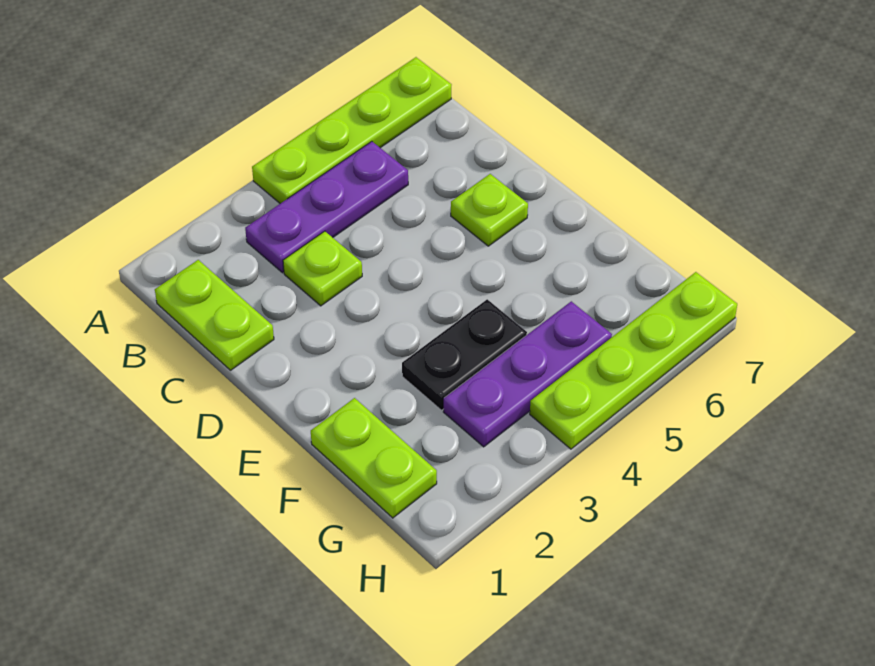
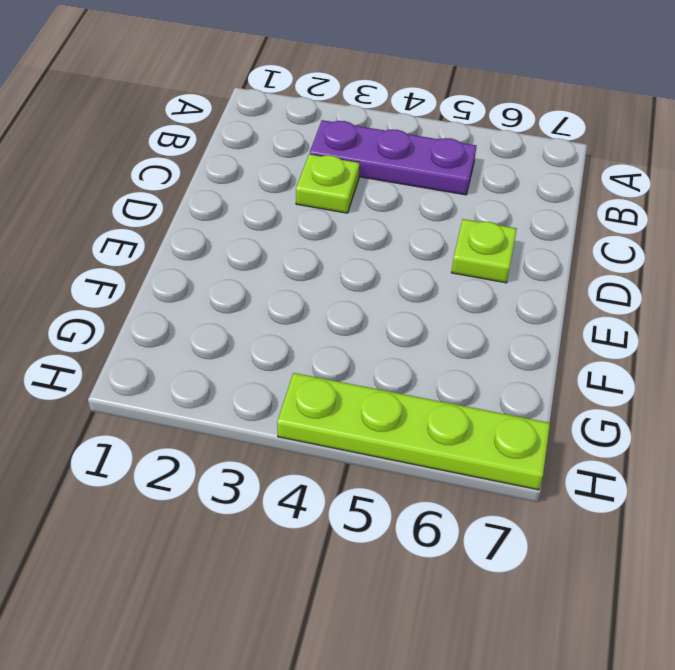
none -> lime 1x4 plate [252,57,451,204]
none -> lime 1x2 plate [155,260,274,370]

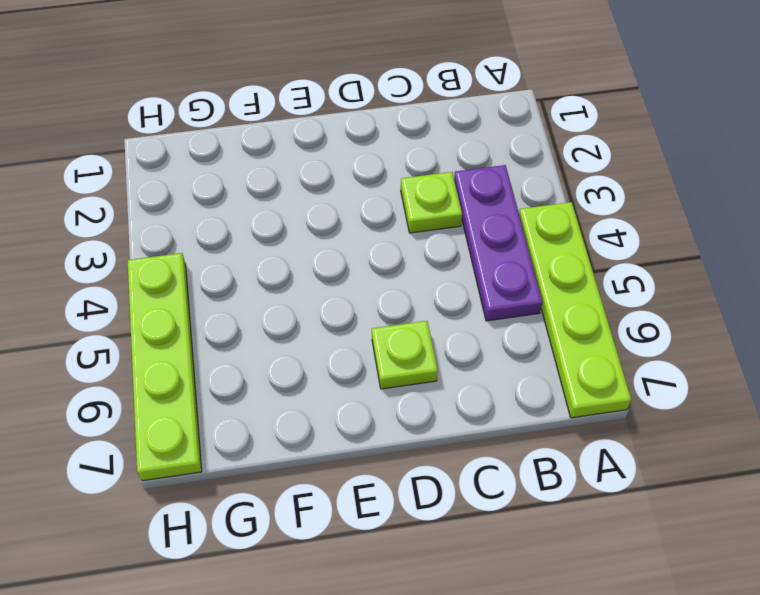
none -> lime 1x2 plate [155,260,274,370]
none -> lime 1x2 plate [311,398,437,518]

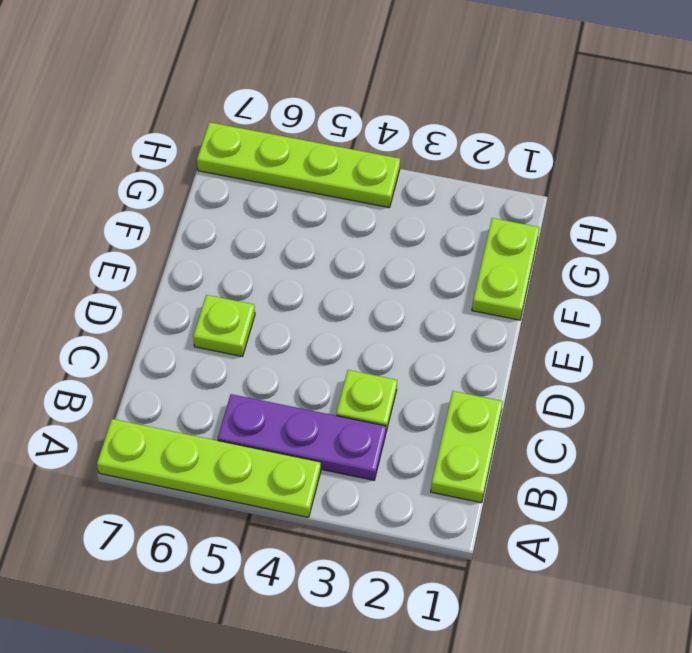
none -> black 1x2 plate [402,299,527,410]
none -> purple 1x3 plate [443,301,612,447]

